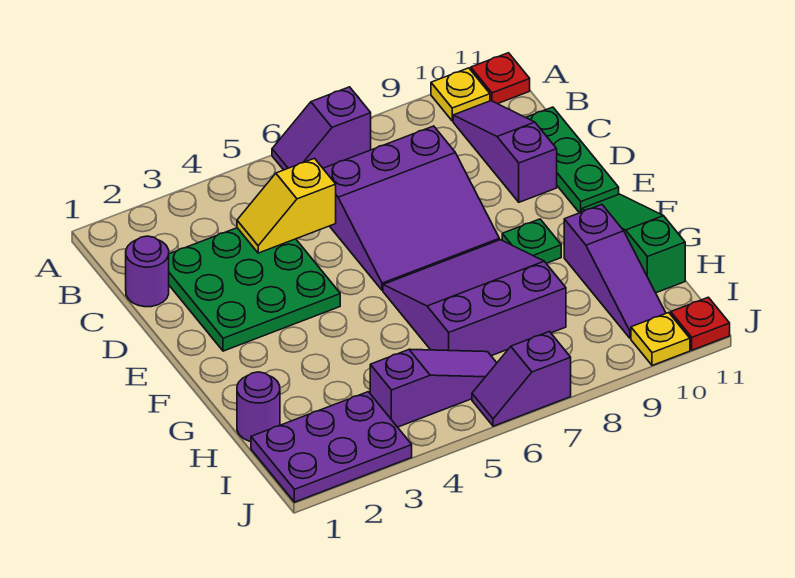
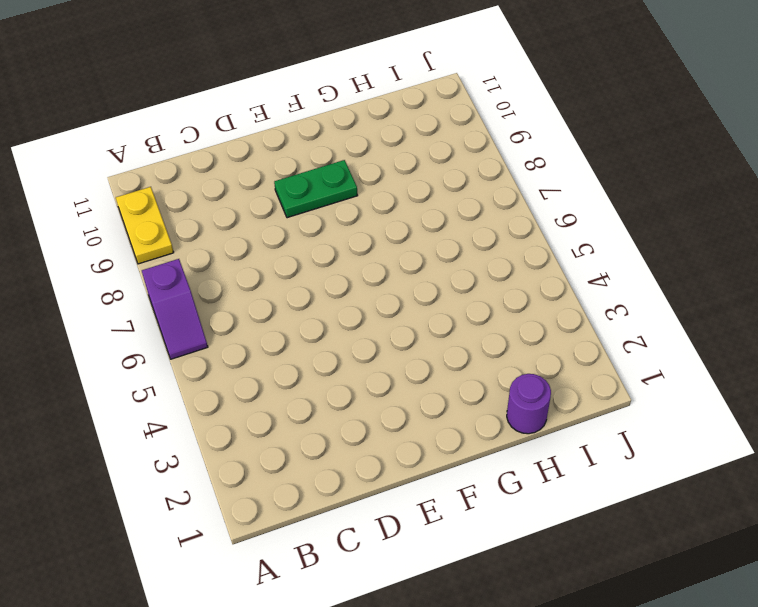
yellow 1x2 plate [116,187,174,264] -> yellow 1x1 plate [431,68,490,121]
green 1x2 plate [274,160,358,218] -> green 1x1 plate [502,219,561,263]
none -> red 1x1 plate [471,53,530,104]
none -> purple 1x3 slope [453,101,557,202]
none -> purple 1x1 round brick [126,236,169,307]

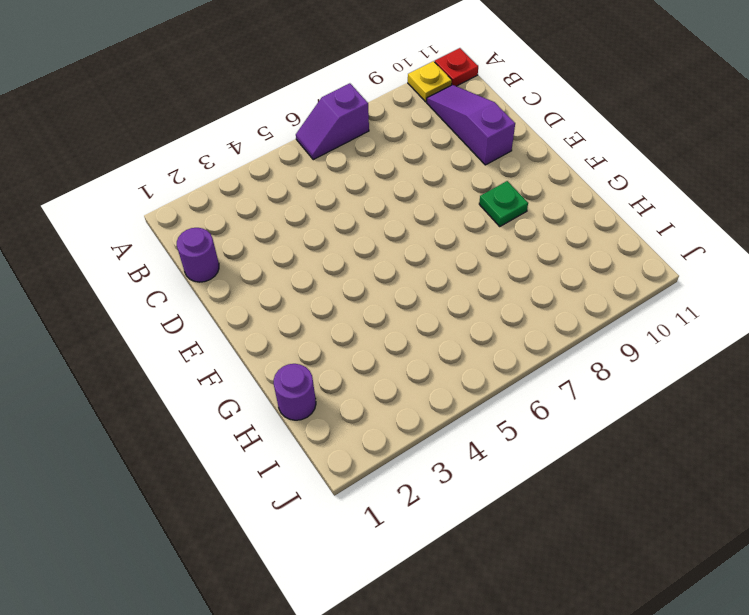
none -> green 3x3 plate [169,228,340,351]
none -> purple 3x3 slope [323,126,499,290]
none -> green 1x3 plate [526,107,619,213]

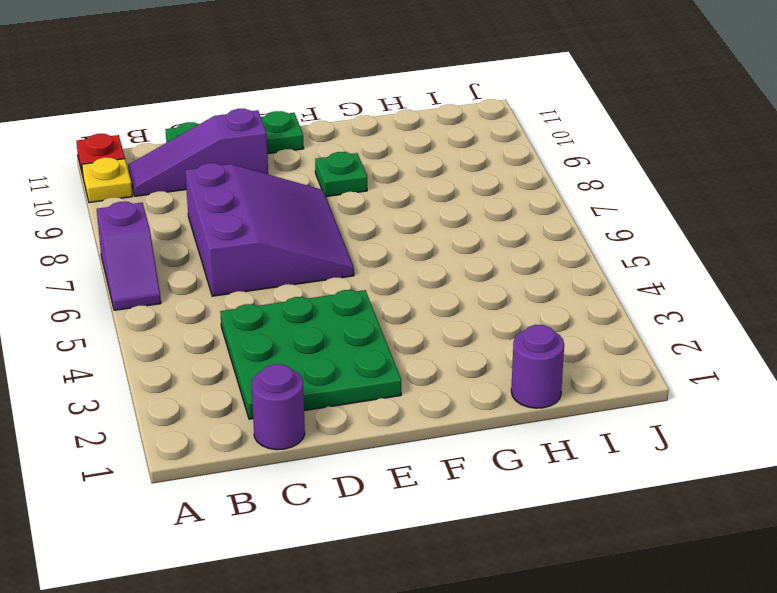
none -> purple 3x3 slope [383,240,566,356]
none -> green 1x3 slope [582,194,685,293]
none -> purple 1x3 slope [564,205,666,338]

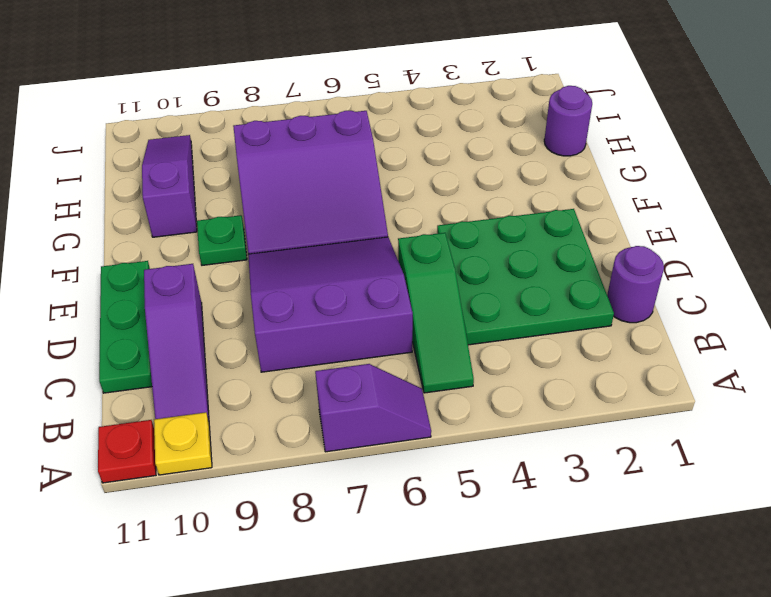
green 1x3 slope [398,233,474,393] -> green 1x3 slope moved to [582,194,685,293]
none -> purple 2x3 plate [251,392,412,502]
none -> purple 1x3 slope [370,349,497,427]
none -> purple 1x2 slope [472,332,571,426]

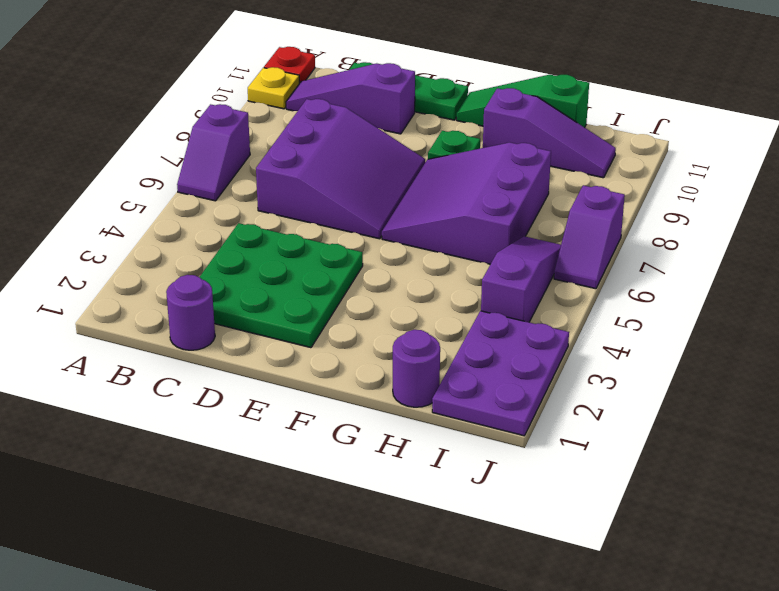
none -> yellow 1x1 plate [631,313,690,365]
none -> red 1x1 plate [671,297,730,350]
none -> yellow 1x2 slope [237,158,336,253]

